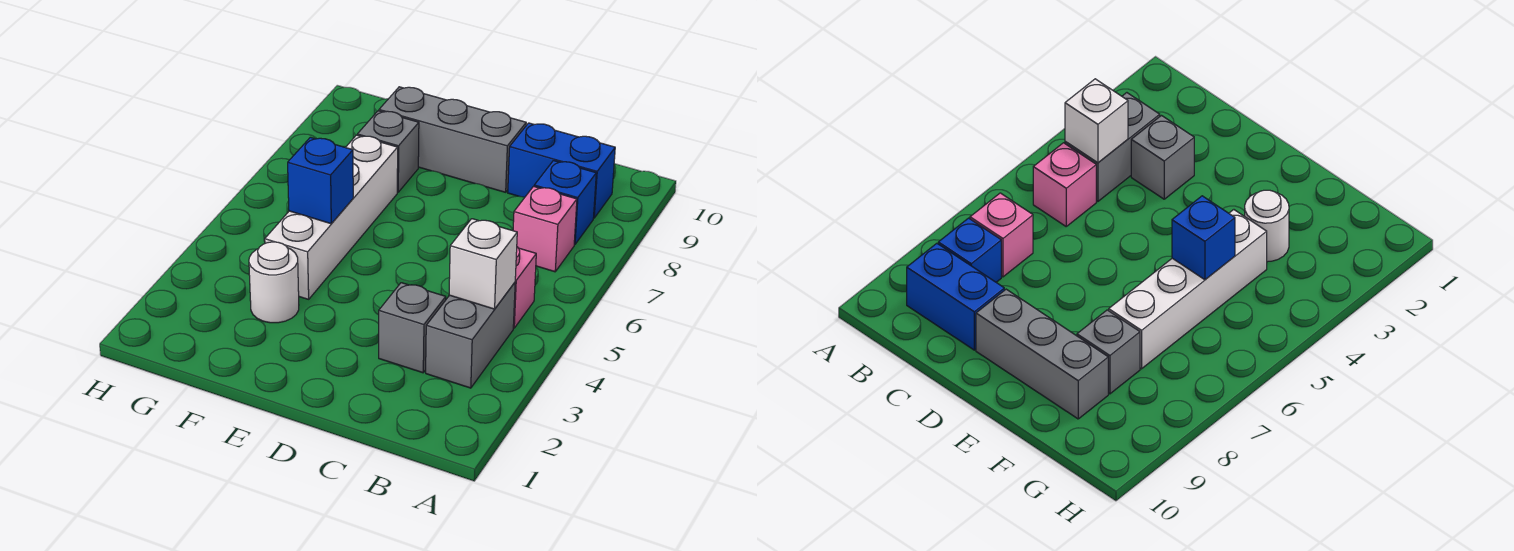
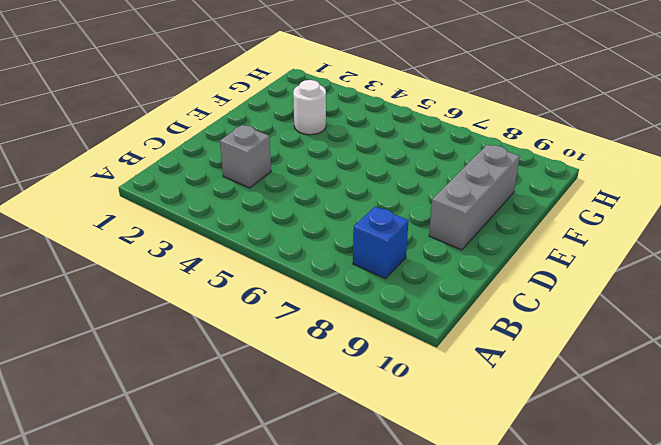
none -> grey 1x2 brick [426,283,515,388]
none -> pink 1x1 brick [513,247,536,328]
none -> pink 1x1 brick [513,186,577,272]

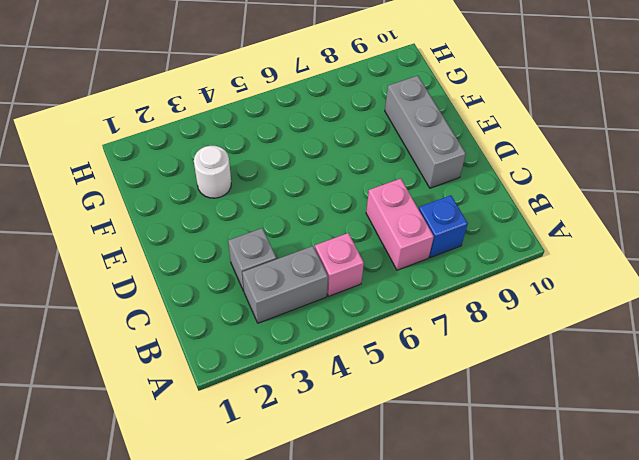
pink 1x2 brick [366,179,434,270] -> pink 1x1 brick [513,186,577,272]
none -> blue 1x2 brick [508,123,615,218]
none -> white 1x4 brick [265,135,398,299]
none -> grey 1x1 brick [357,111,419,192]

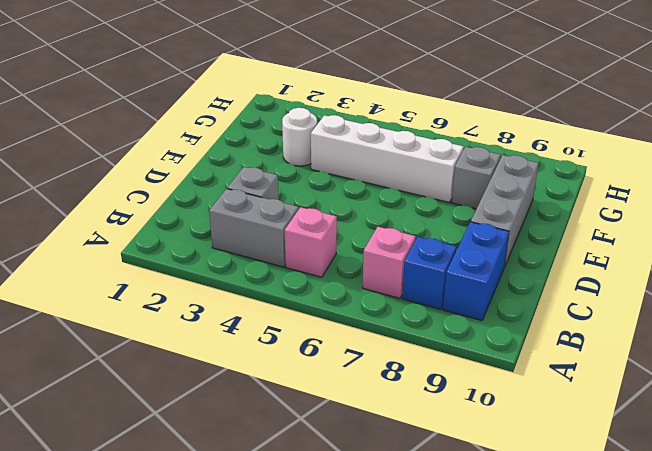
none -> white 1x1 brick [449,219,517,309]
none -> blue 1x1 brick [288,137,353,224]

